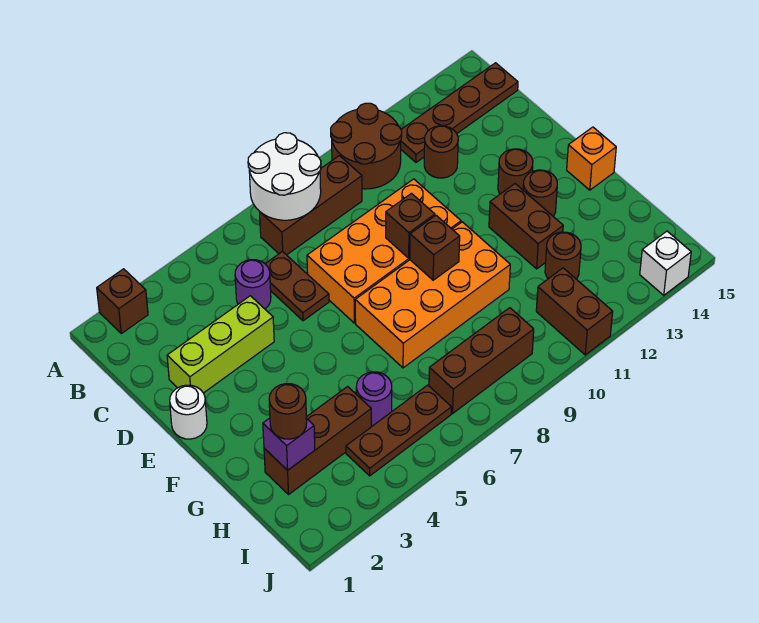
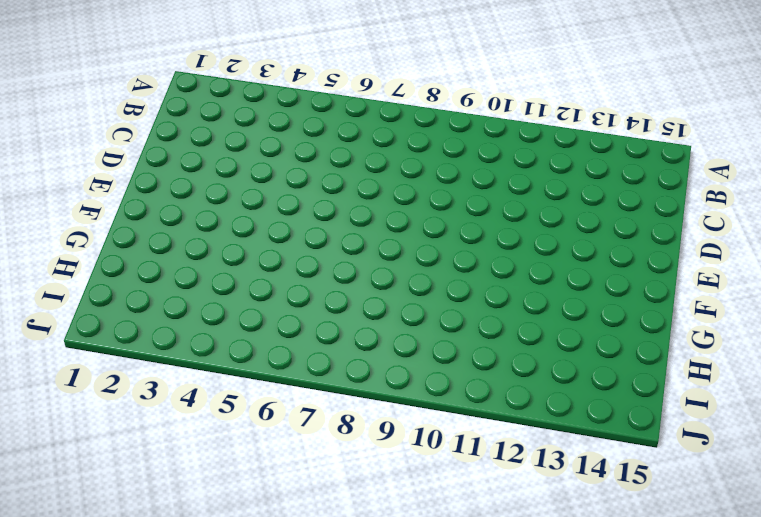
none -> brown 1x1 brick [97,269,148,333]
none -> brown 2x2 round brick [331,103,402,189]
none -> brown 1x3 brick [260,156,362,255]

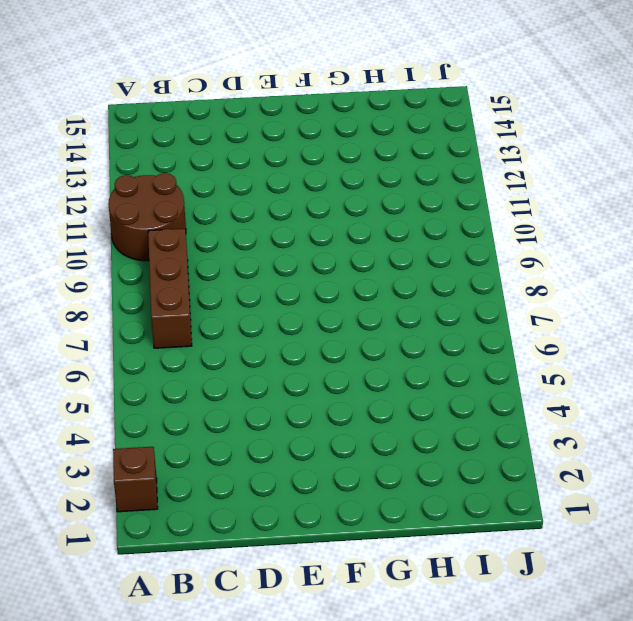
none -> brown 1x4 plate [401,63,518,162]
none -> purple 1x1 round brick [235,260,271,309]
none -> brown 1x2 plate [265,251,329,321]

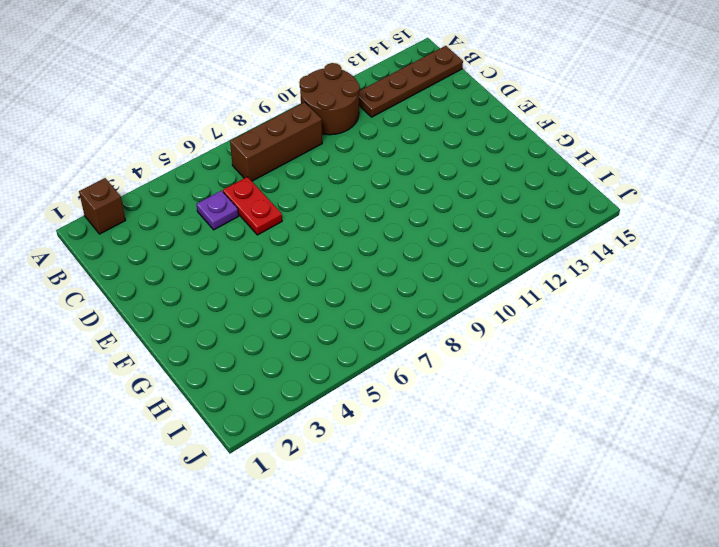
purple 1x1 plate [197,191,239,230] -> purple 1x1 round brick [235,260,271,309]
red 1x2 plate [223,177,282,235] -> brown 1x2 plate [265,251,329,321]
none -> brown 1x1 round brick [424,126,458,178]
none -> lime 1x3 brick [167,296,274,393]
none -> orange 2x4 brick [307,179,461,323]

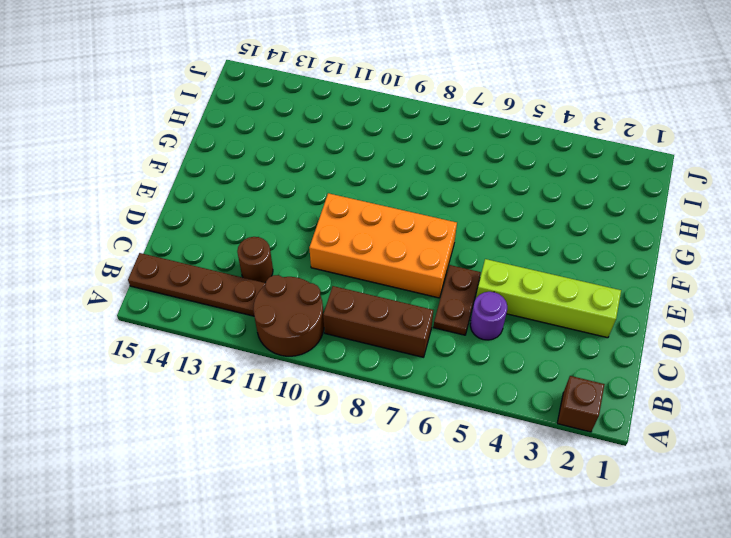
lime 1x4 brick [476,259,621,338] -> lime 1x3 brick [167,296,274,393]
none -> white 1x1 round brick [170,385,207,439]
none -> brown 1x1 round brick [498,149,533,194]
none -> orange 2x4 brick [355,222,510,368]

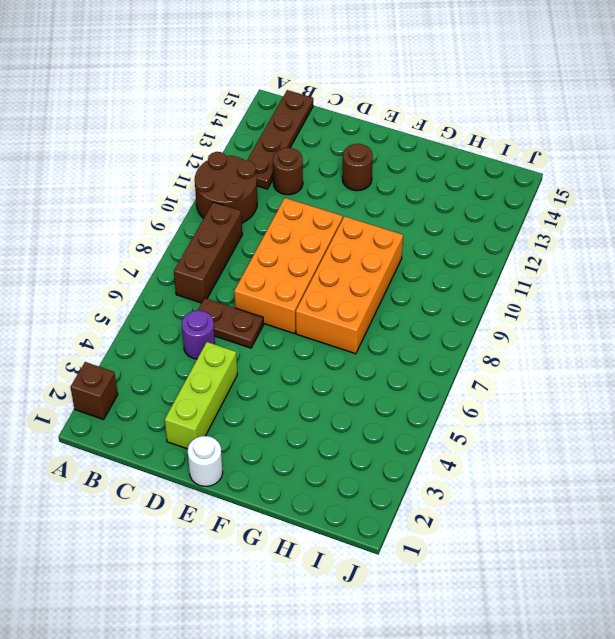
none -> brown 1x2 brick [489,184,563,269]
none -> brown 1x1 round brick [523,170,557,216]
none -> orange 1x1 brick [567,127,616,190]

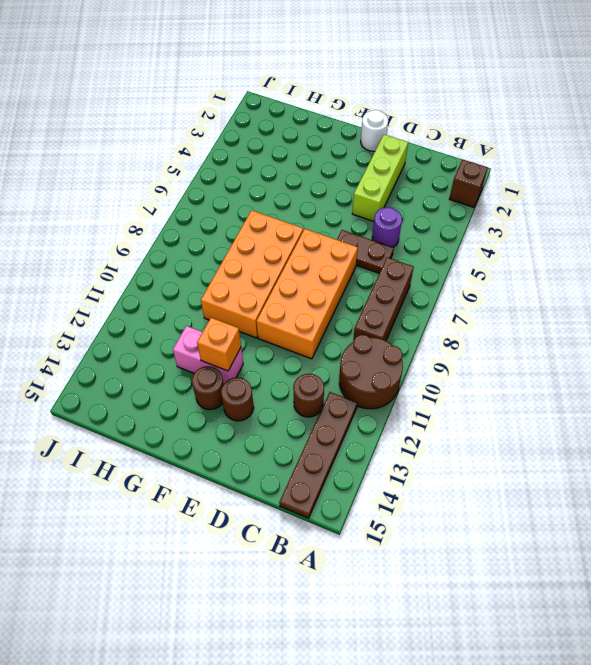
pink 1x2 brick [173,326,243,383] -> brown 1x2 brick [489,184,563,269]
orange 1x1 brick [197,318,241,371] -> orange 1x1 brick moved to [567,127,616,190]
none -> brown 1x3 brick [264,387,371,494]
none -> purple 1x1 round brick [356,372,392,426]
none -> brown 1x1 round brick [545,232,581,279]

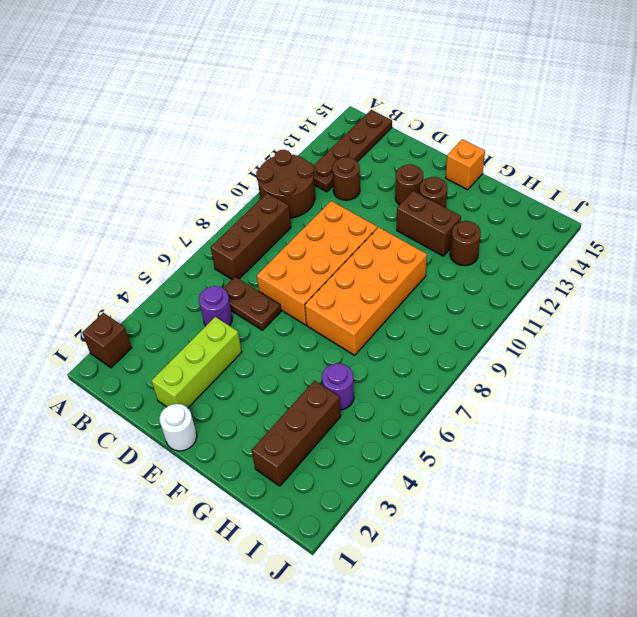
none -> brown 1x3 plate [346,385,451,476]
none -> brown 1x3 brick [429,308,534,413]
none -> brown 1x2 brick [536,268,613,355]

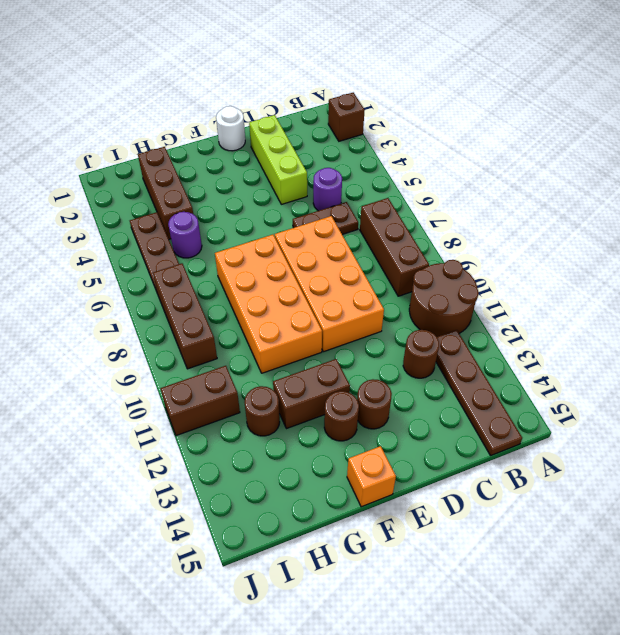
none -> white 1x1 brick [640,231,691,295]
none -> white 2x2 round brick [248,133,321,220]
none -> brown 1x1 brick [386,193,435,258]

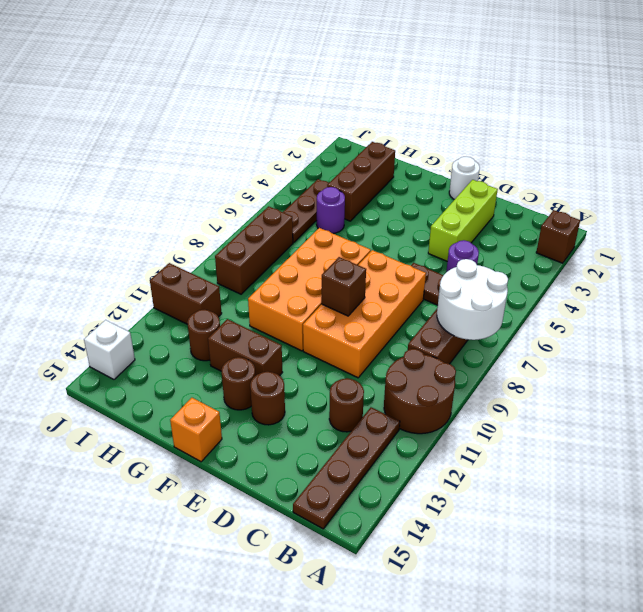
none -> brown 1x1 brick [410,215,460,280]
none -> purple 1x1 brick [263,418,315,470]
none -> brown 1x1 round brick [269,384,307,439]

